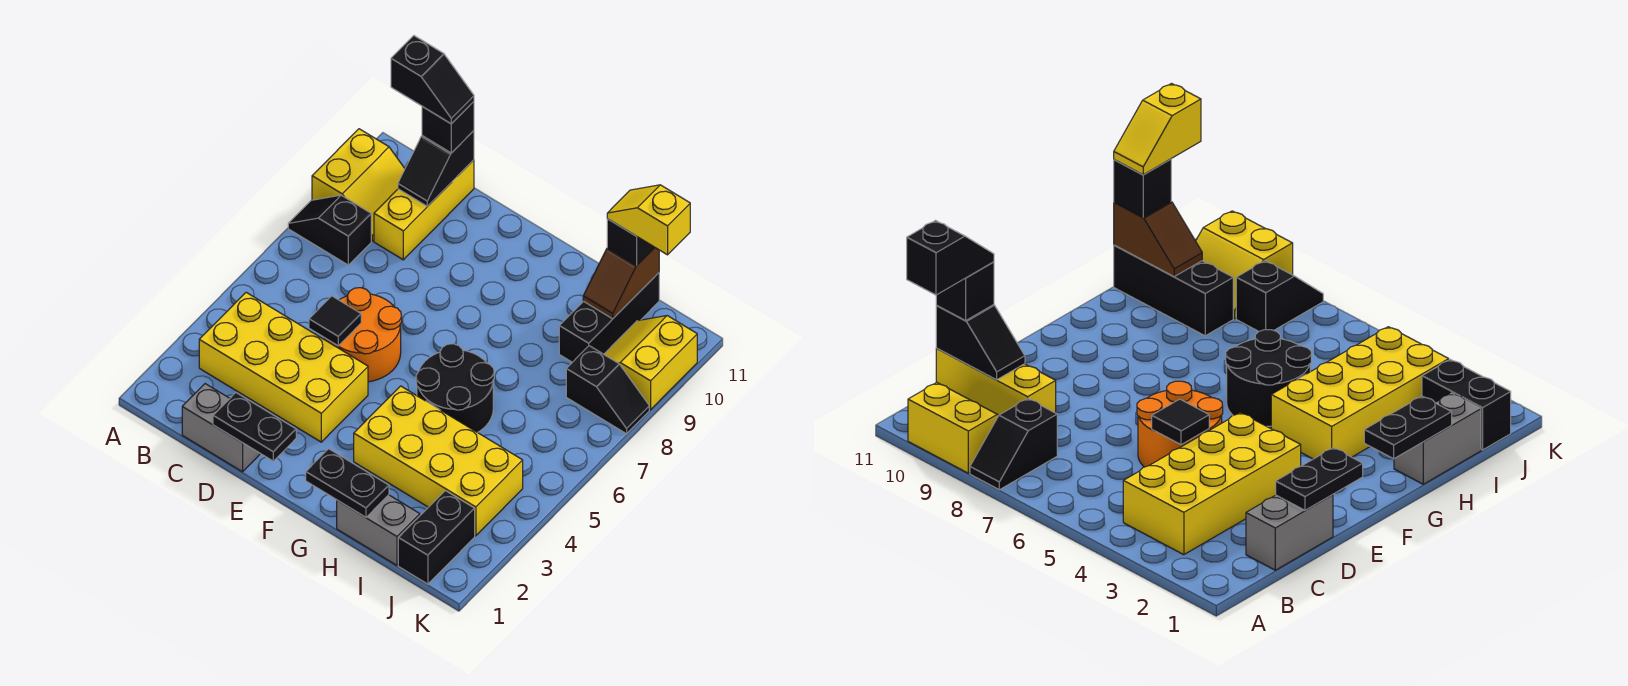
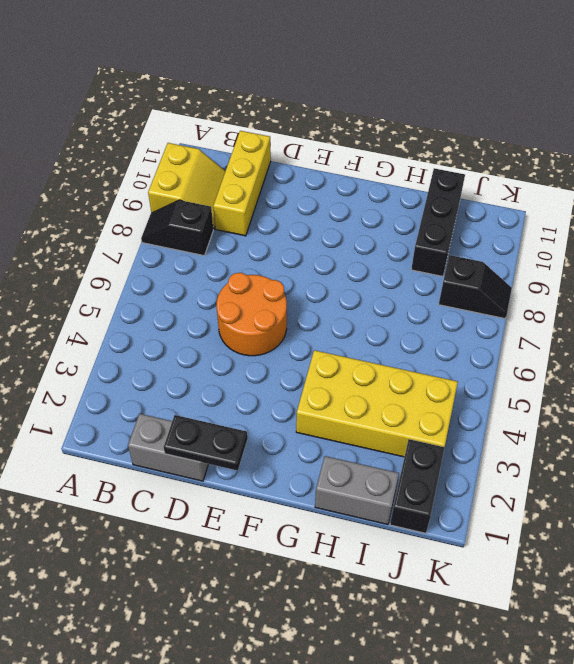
none -> yellow 2x4 brick [199,292,368,442]
none -> black 2x2 round brick [416,344,494,433]
none -> yellow 2x2 slope [604,316,697,410]

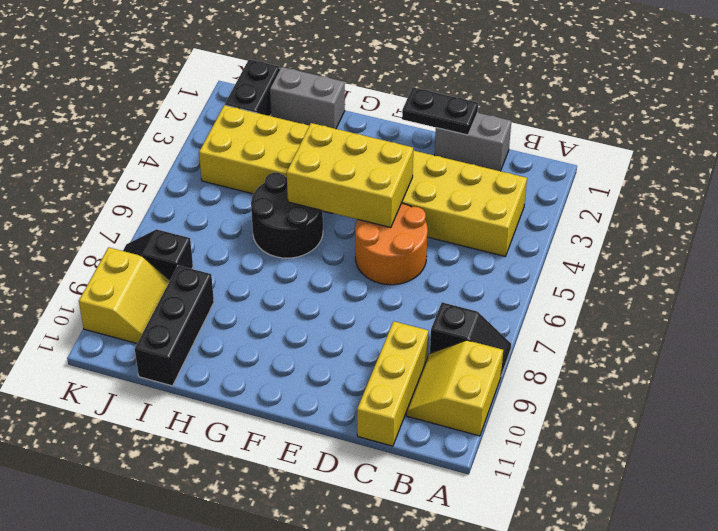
yellow 2x3 brick [287,123,413,228] -> none
none -> black 1x2 slope [398,131,474,206]
none -> black 1x1 tile [309,296,361,346]
none -> black 1x2 plate [306,449,389,517]

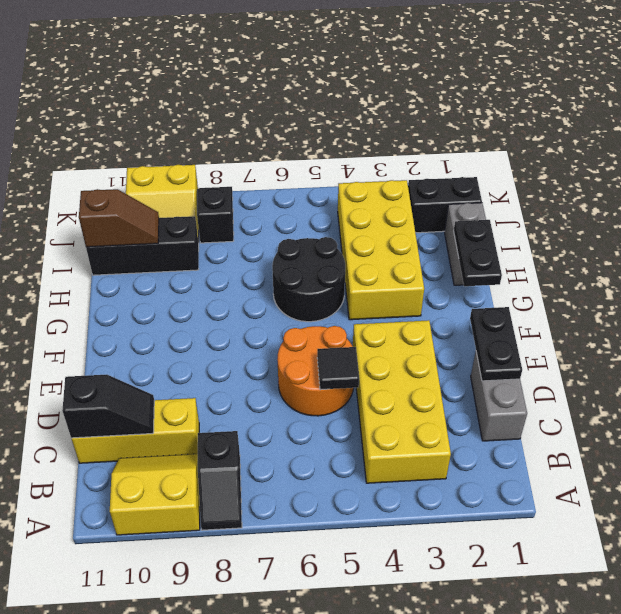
none -> black 1x1 brick [422,102,474,153]
none -> black 1x1 brick [607,219,655,265]
none -> black 1x2 slope [391,36,474,124]

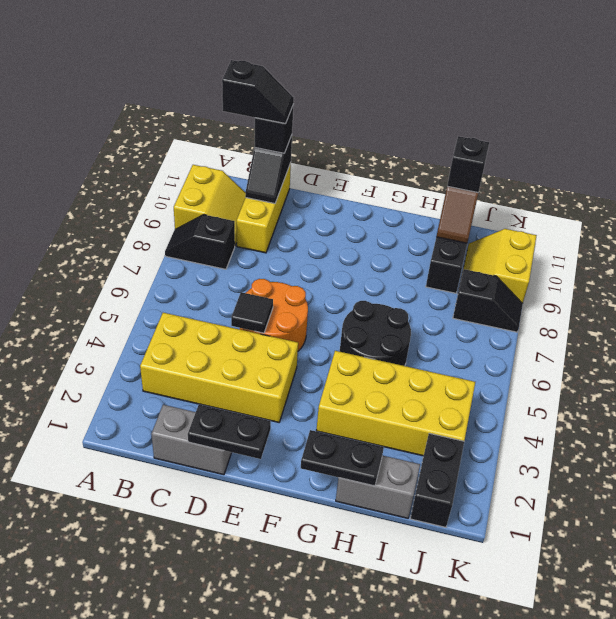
none -> yellow 1x2 slope [607,185,690,255]

